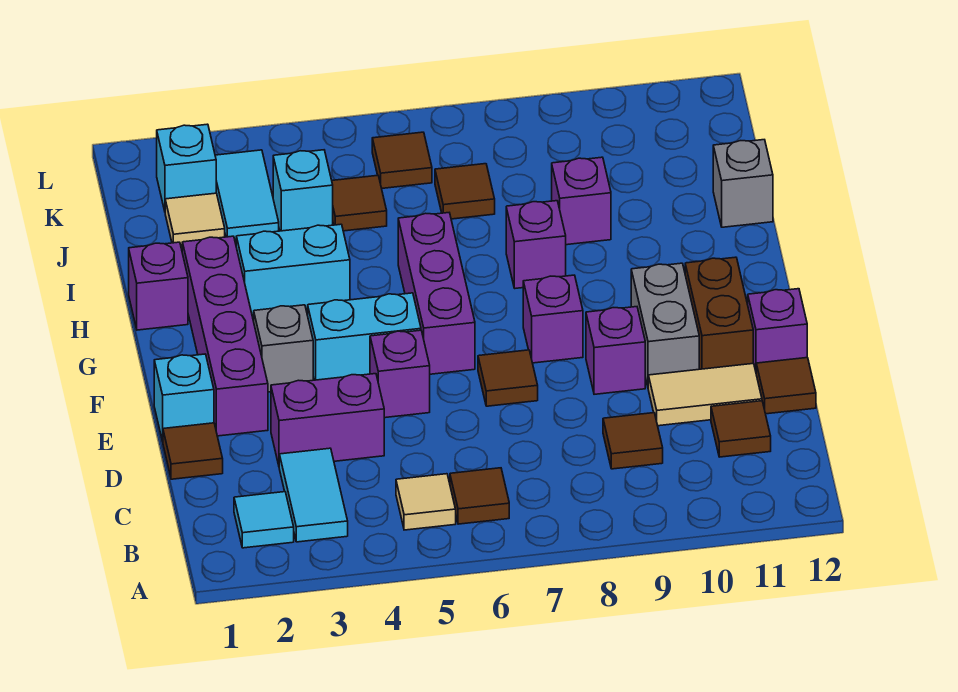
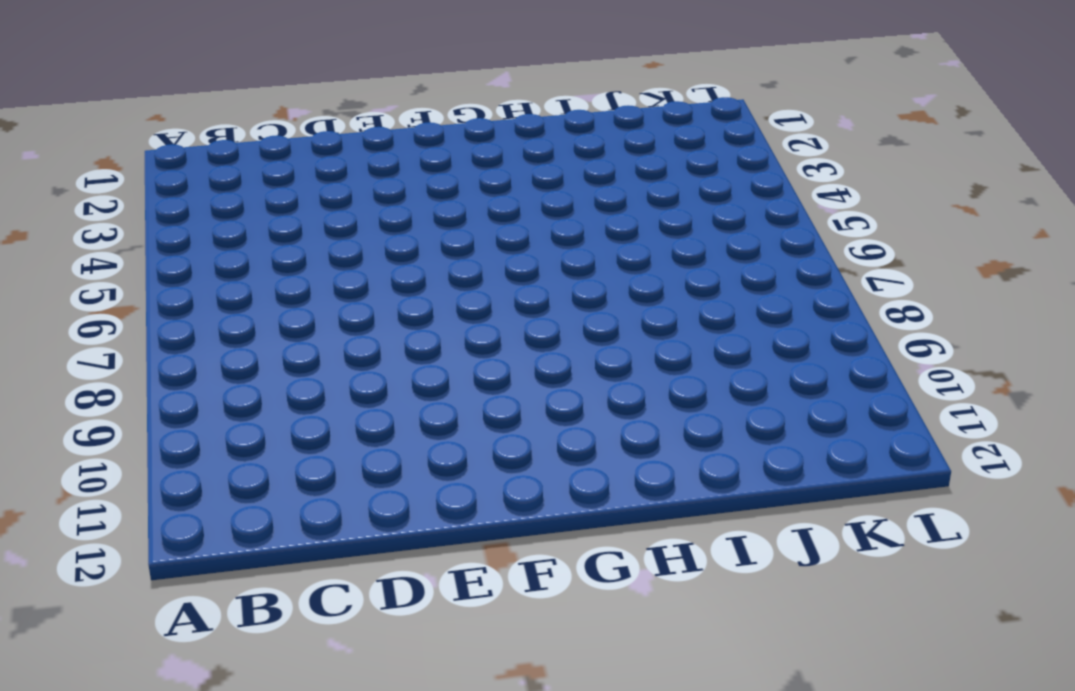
none -> cyan 1x1 tile [234,492,294,548]
none -> cyan 1x2 tile [279,448,348,542]
none -> tan 1x1 tile [396,474,456,530]
none -> brown 1x1 tile [450,468,509,524]

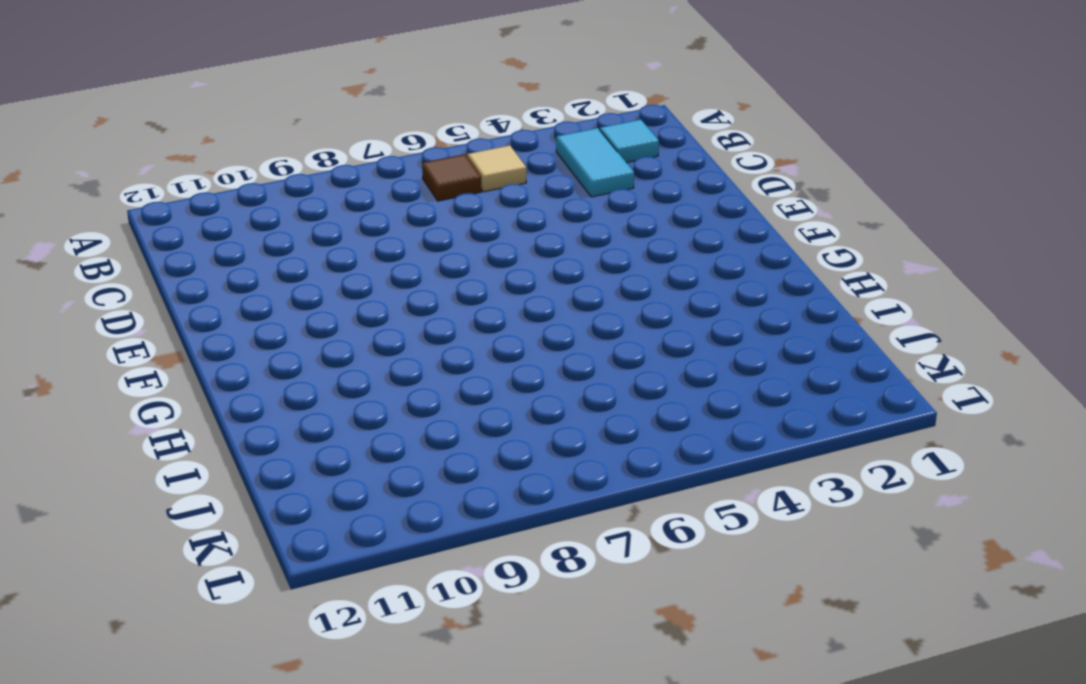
none -> brown 1x1 tile [603,413,663,469]
none -> brown 1x1 tile [711,401,771,457]
none -> brown 1x1 tile [163,423,223,479]
none -> purple 1x2 brick [271,374,384,465]

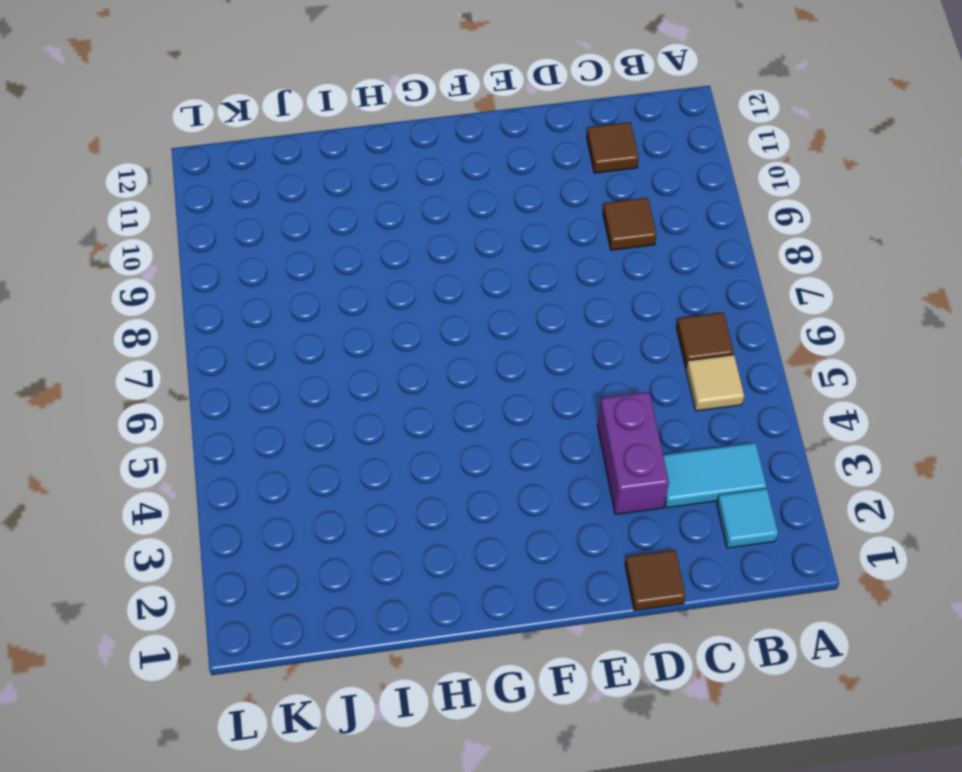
none -> tan 1x2 tile [648,363,762,426]
none -> brown 1x1 tile [756,358,816,414]
none -> cyan 1x1 brick [154,354,214,442]
none -> purple 1x4 brick [182,236,268,436]

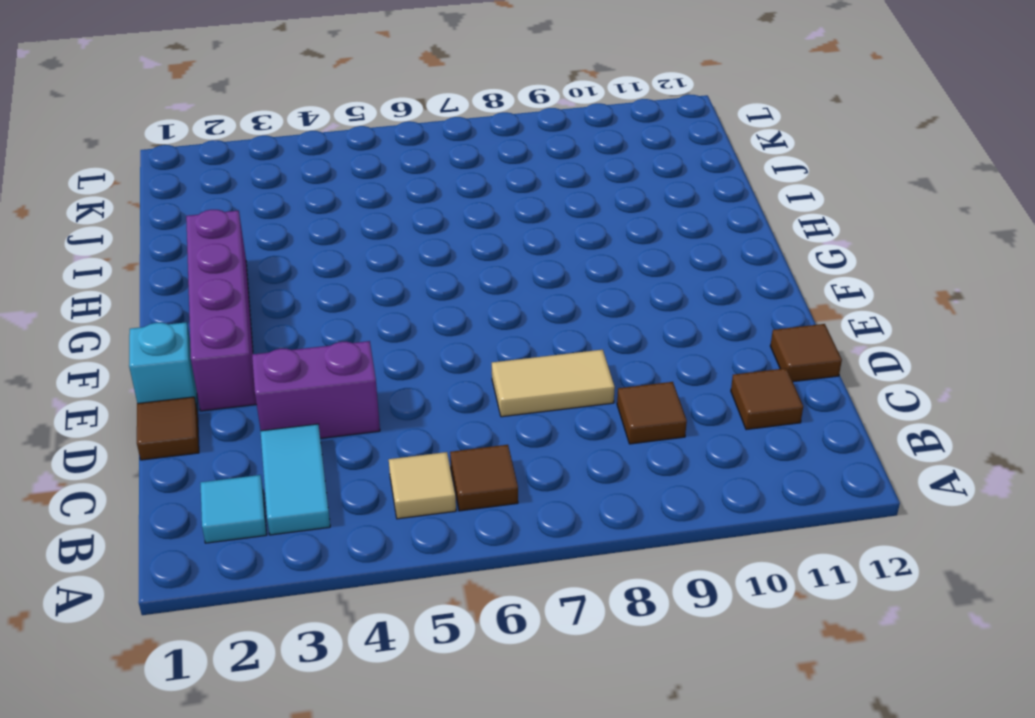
tan 1x2 tile [492,350,615,417] -> tan 1x2 tile moved to [648,363,762,426]
none -> purple 1x1 brick [370,330,430,418]
none -> brown 1x1 tile [478,350,538,406]
none -> purple 1x1 brick [586,307,645,394]
none -> grey 1x2 brick [631,263,699,386]

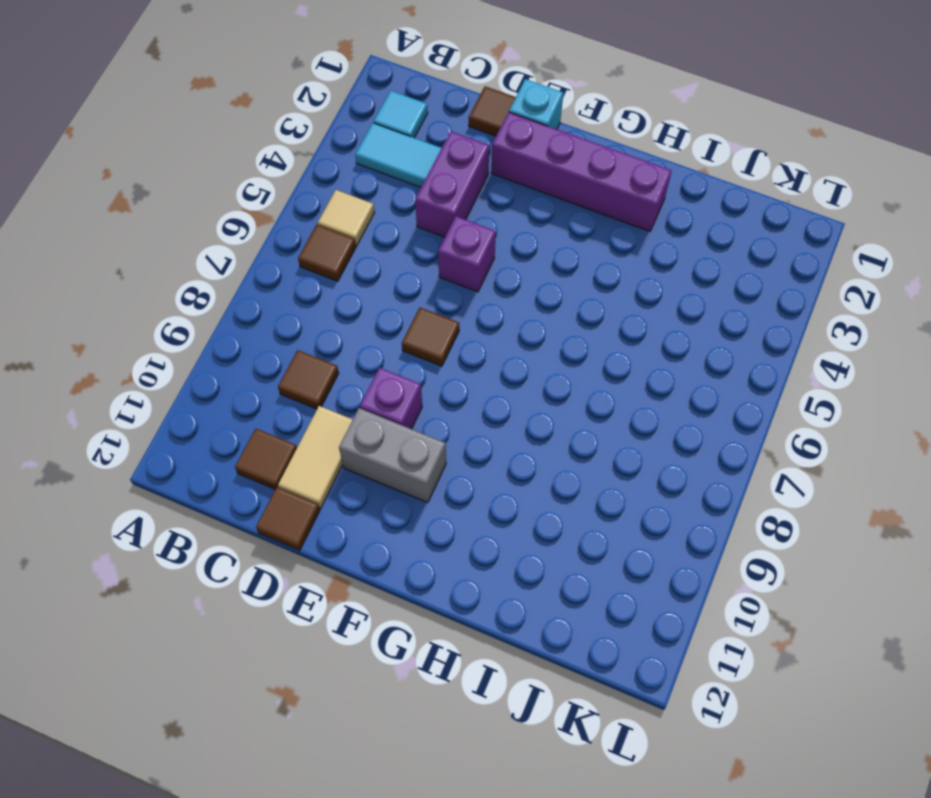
none -> brown 1x2 brick [685,257,753,369]
none -> purple 1x1 brick [748,289,807,371]
none -> grey 1x1 brick [254,305,313,392]
none -> cyan 1x2 brick [308,293,421,380]

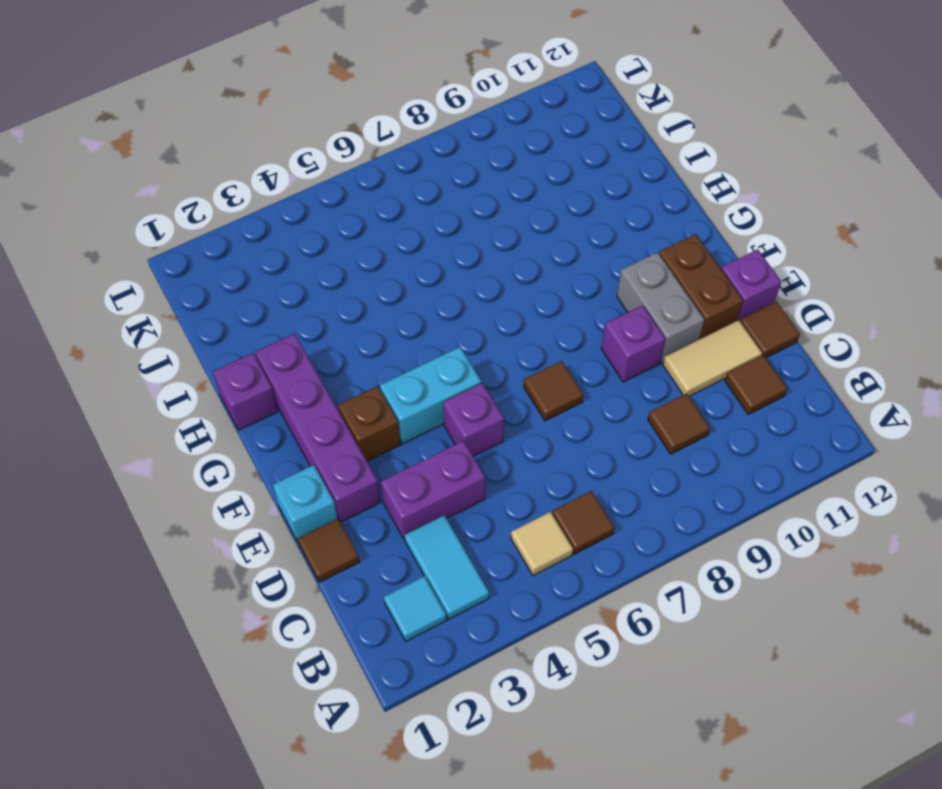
brown 1x1 brick [338,386,400,461] -> grey 1x1 brick [254,305,313,392]
none -> purple 1x3 brick [398,213,475,374]
none -> purple 1x1 brick [523,275,583,363]
none -> cyan 1x2 brick [236,224,350,317]
none -> purple 1x1 brick [506,201,566,288]

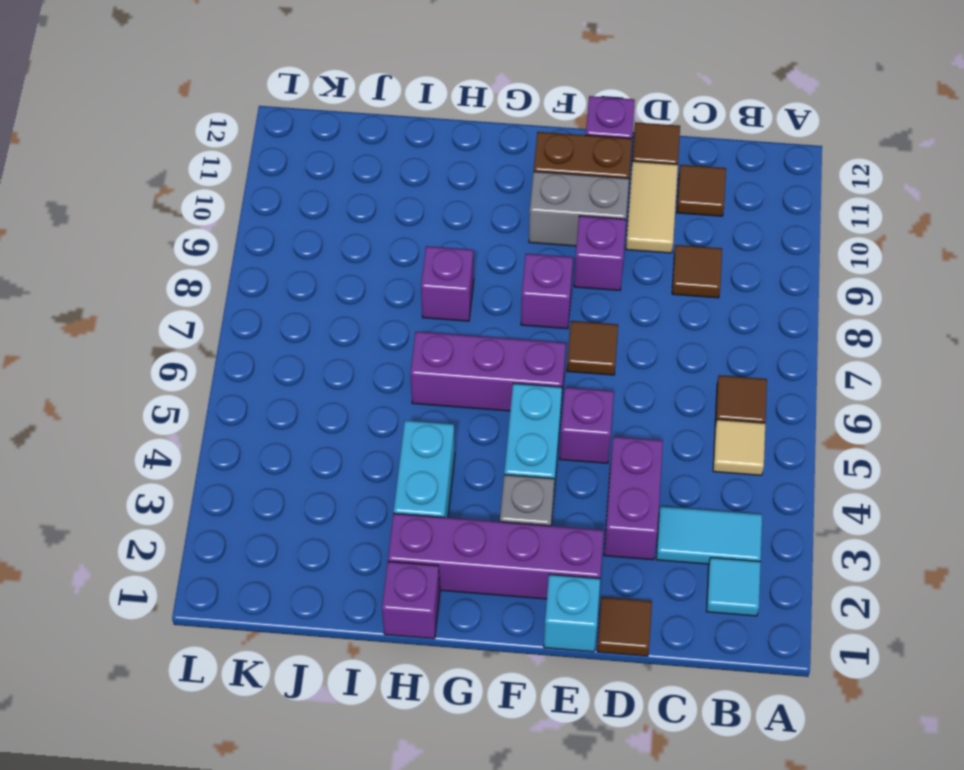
none -> purple 1x1 brick [552,157,611,245]
none -> grey 1x1 brick [713,140,773,227]
none -> tan 1x1 tile [165,193,225,249]
none -> cyan 1x2 tile [215,150,279,243]

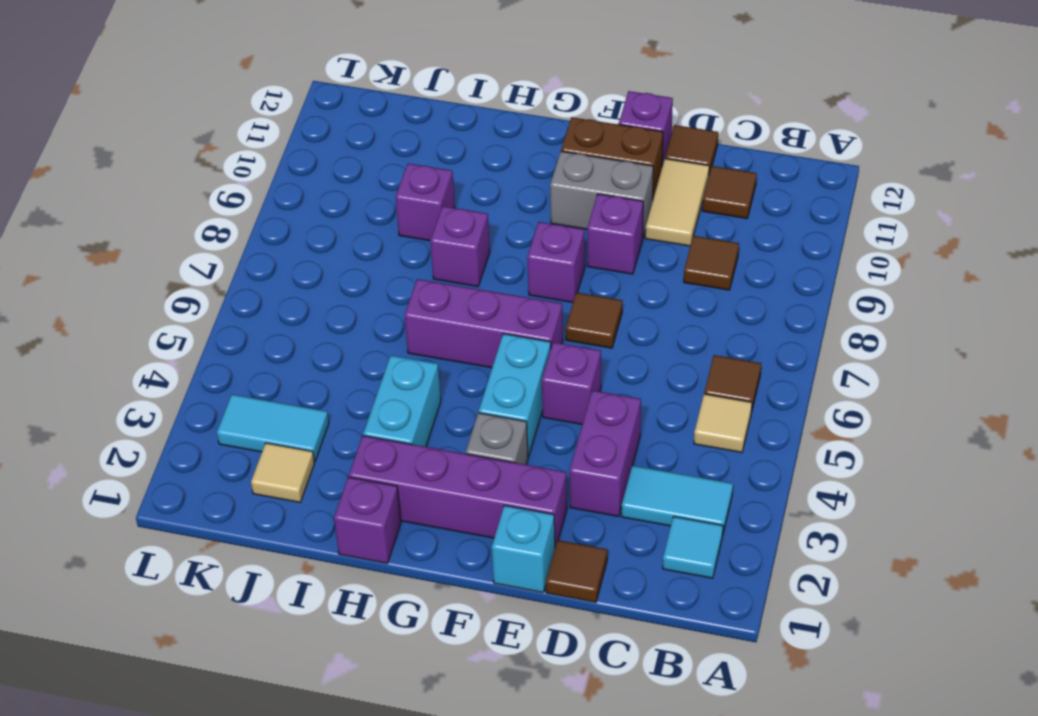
none -> grey 1x1 brick [713,140,773,227]
none -> cyan 1x1 brick [273,150,333,231]
none -> brown 1x1 tile [332,175,387,231]
none -> brown 1x1 tile [435,164,495,219]

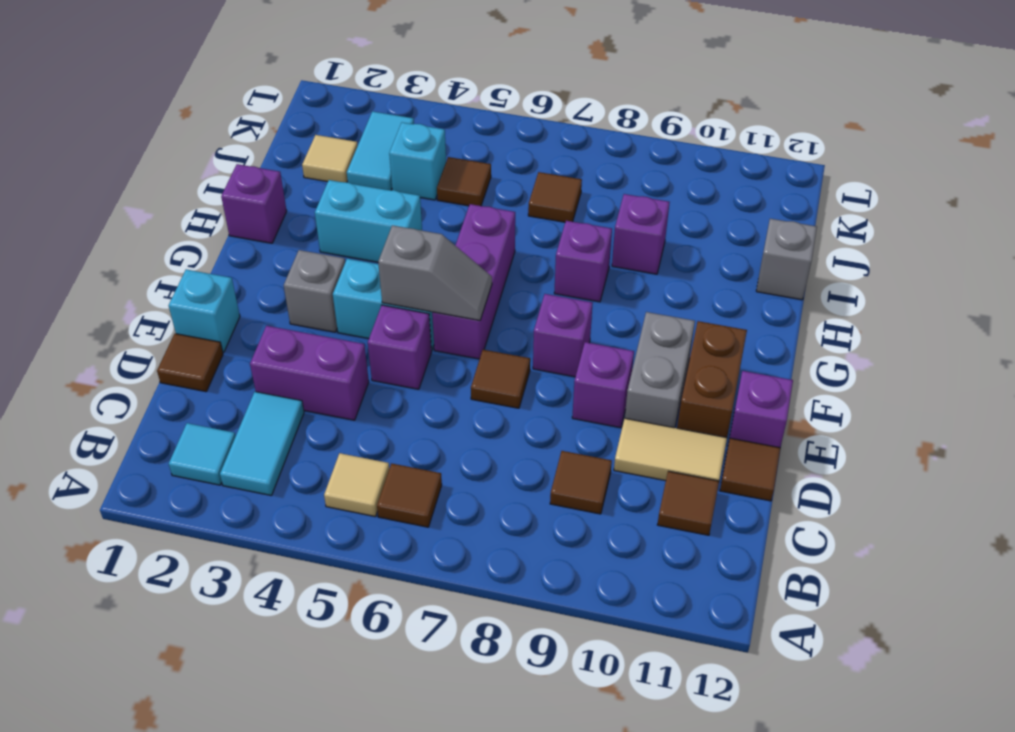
grey 1x2 slope [378,225,492,320] -> none
none -> purple 1x4 brick [182,236,268,436]
none -> cyan 1x1 brick [157,124,216,211]
none -> brown 1x1 tile [372,132,432,188]

